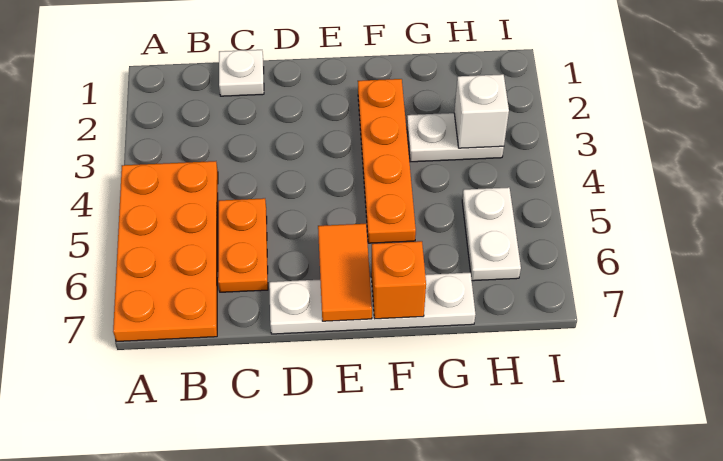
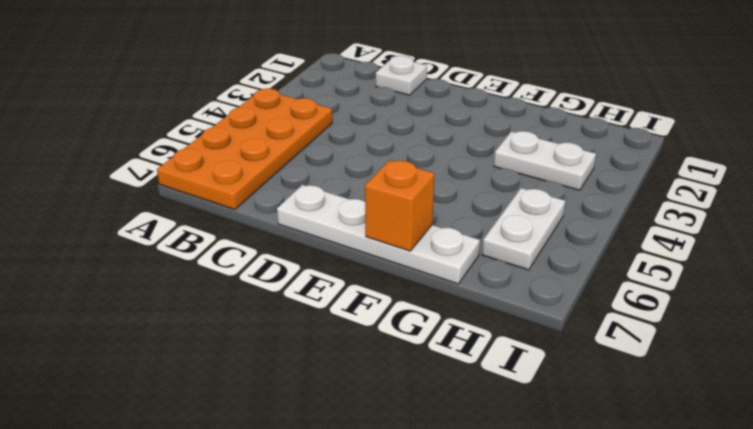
none -> orange 1x2 plate [218,198,268,292]
none -> orange 1x4 plate [358,79,416,243]

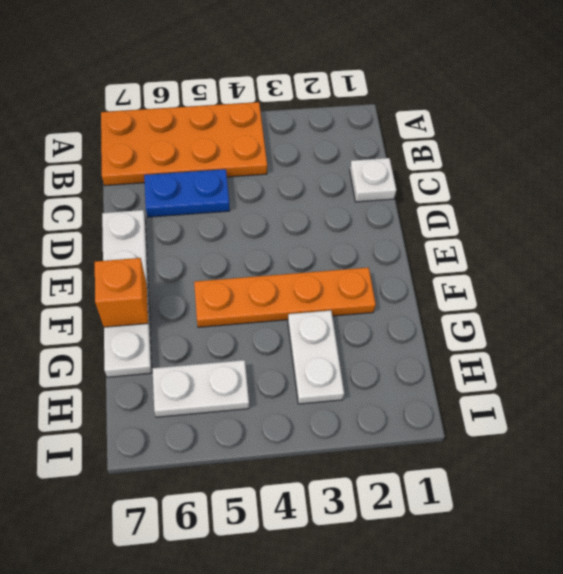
blue 1x2 plate [144,169,230,217] -> orange 1x2 plate [218,198,268,292]
none -> orange 1x2 tile [318,224,372,321]
none -> white 1x1 brick [454,74,509,148]

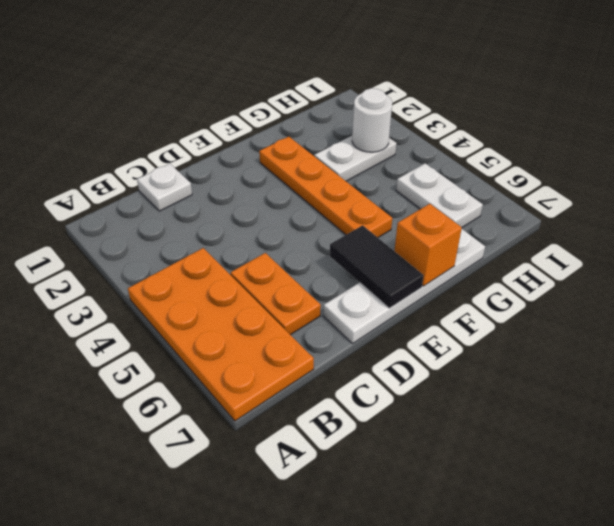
black 1x2 tile [330,225,424,308] -> orange 1x2 tile [318,224,372,321]
white 1x1 round brick [352,88,392,152] -> white 1x1 brick [454,74,509,148]

